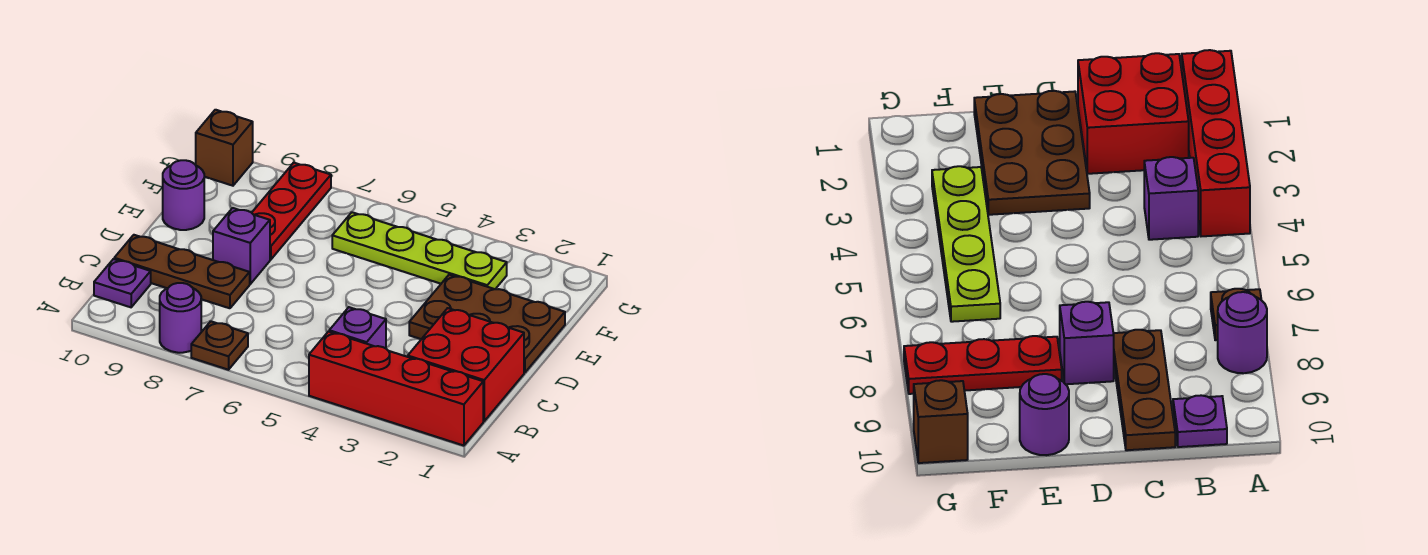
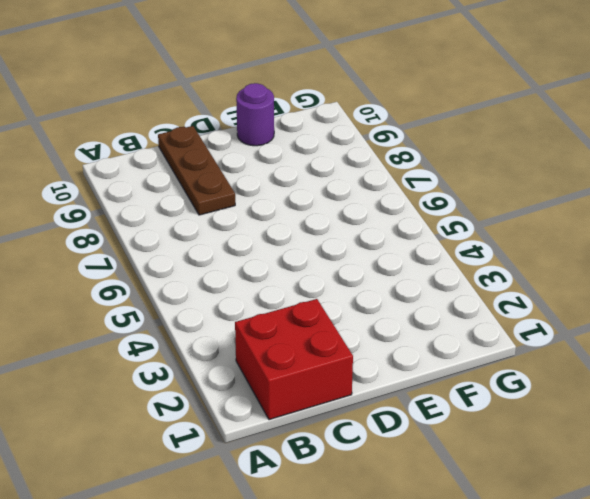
none -> red 1x4 brick [309,332,483,446]
none -> brown 1x1 plate [191,321,248,370]
none -> purple 1x1 round brick [160,283,201,353]

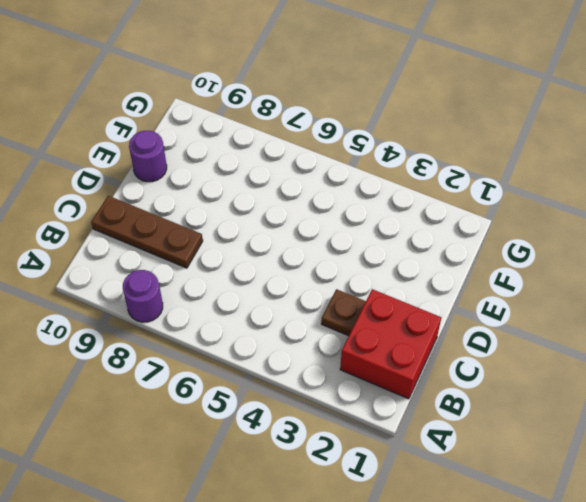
brown 1x1 plate [321,289,366,336] -> brown 1x1 plate moved to [191,321,248,370]
none -> red 1x4 brick [309,332,483,446]
none -> purple 1x1 brick [329,307,386,348]
none -> purple 1x1 plate [94,259,151,307]

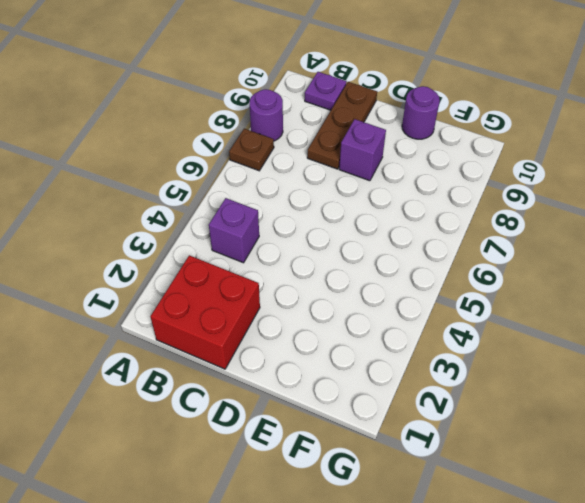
none -> red 1x4 brick [309,332,483,446]
none -> brown 2x3 plate [409,275,565,373]
none -> red 1x3 plate [252,163,331,260]

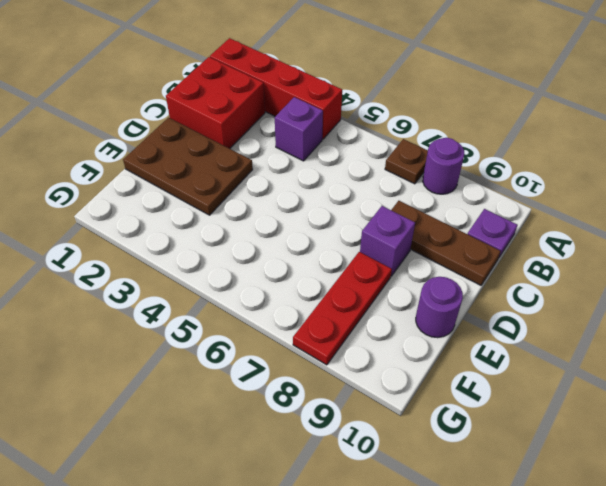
none -> lime 1x4 plate [332,212,507,289]
none -> brown 1x1 brick [196,110,253,186]

